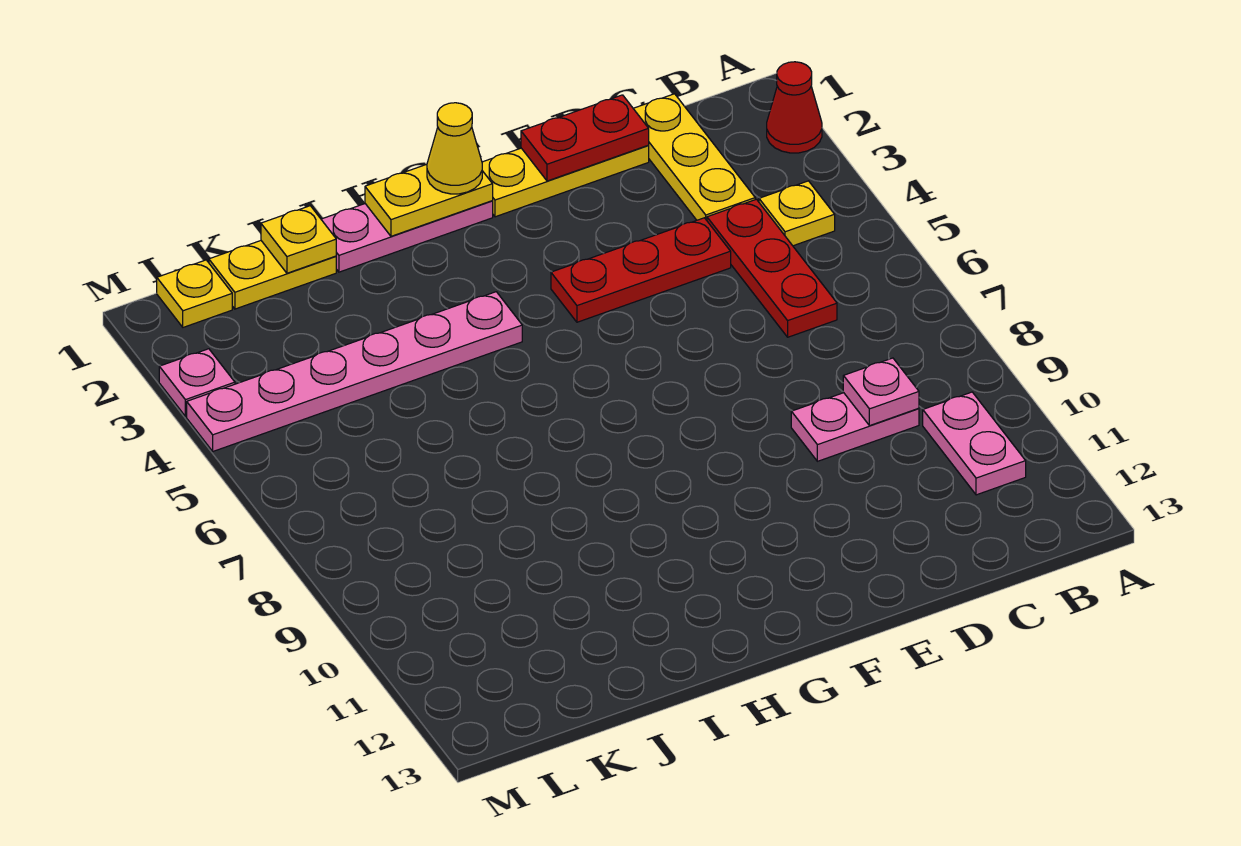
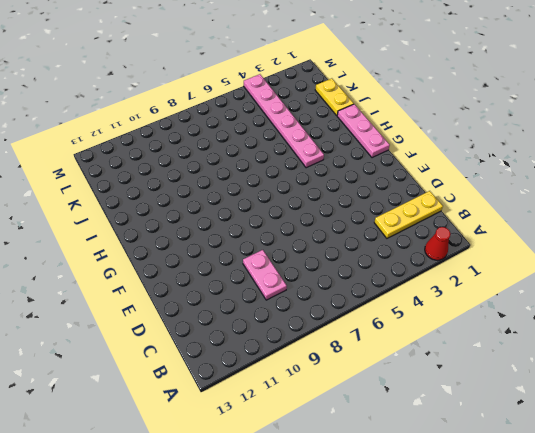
none -> yellow 1x1 plate [759,181,835,246]
none -> pink 1x2 plate [923,392,1026,495]
none -> red 1x3 plate [707,199,837,337]

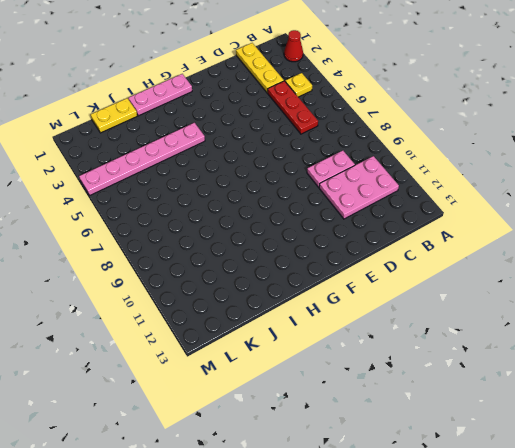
pink 2x3 plate [319,156,399,219] -> pink 1x2 plate [923,392,1026,495]
none -> yellow 1x3 plate [482,146,649,217]
none -> red 1x3 plate [551,218,731,322]
none -> yellow 1x1 plate [157,260,232,327]

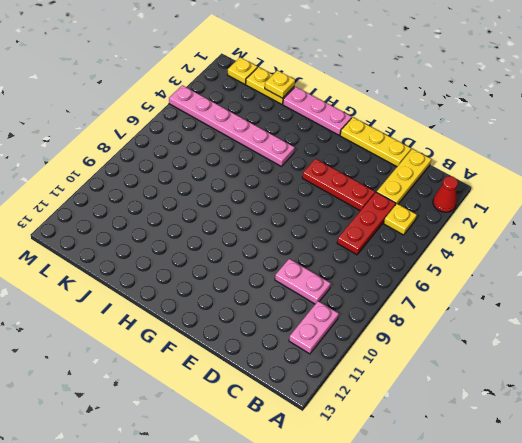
none -> pink 1x1 plate [159,349,235,416]
none -> pink 1x1 plate [843,358,919,426]
none -> red 1x2 plate [521,95,649,181]

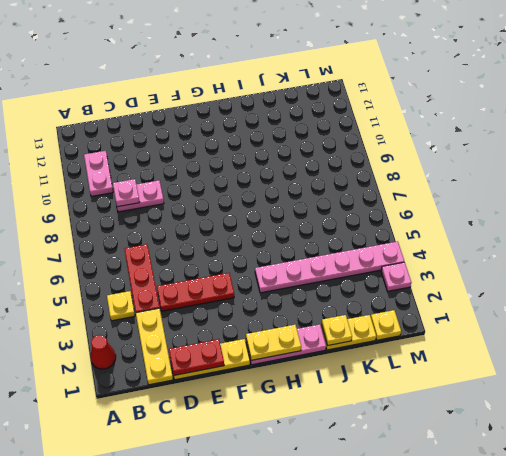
none -> yellow 1x1 cone [427,103,482,194]

